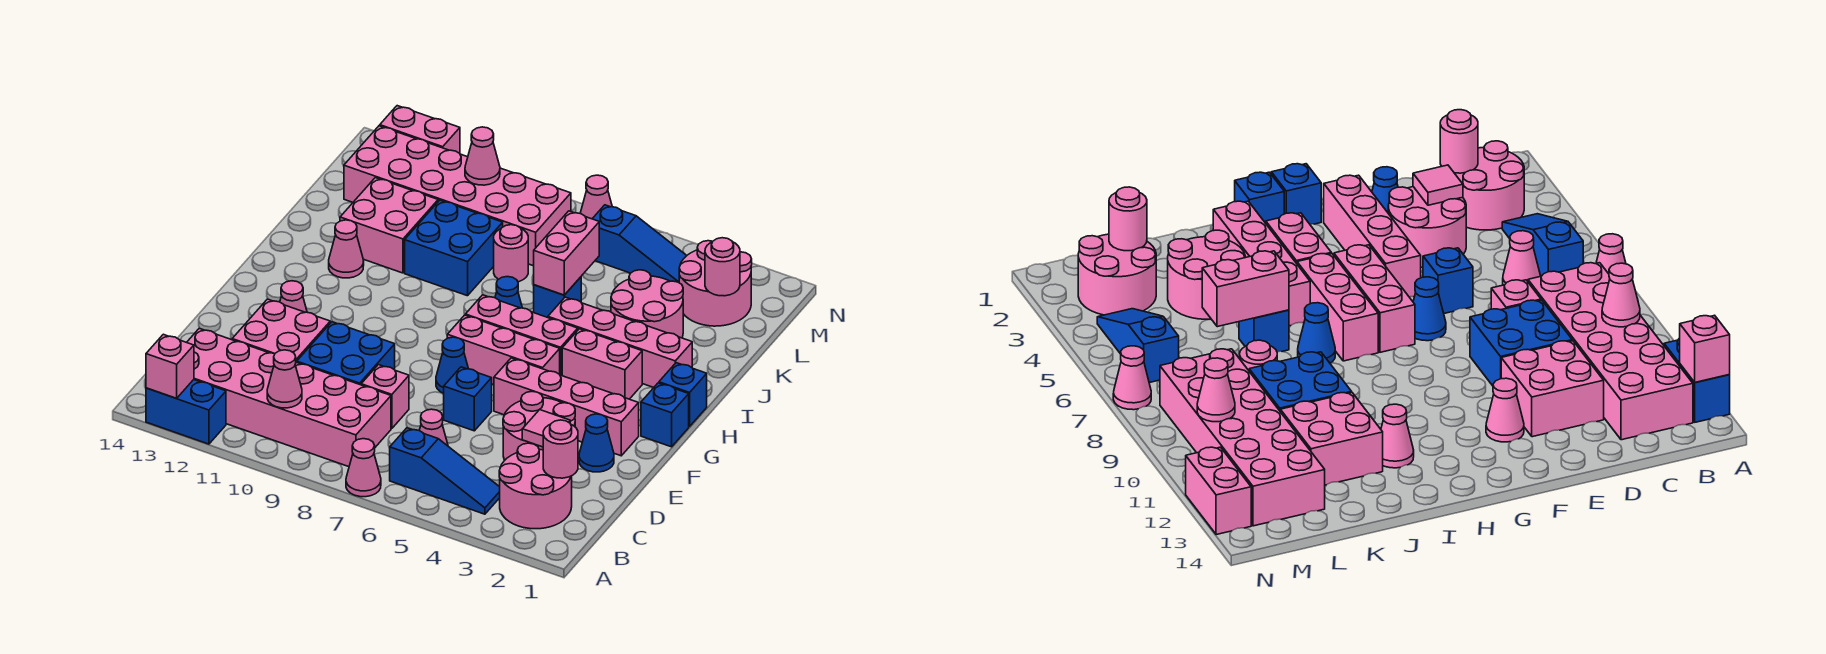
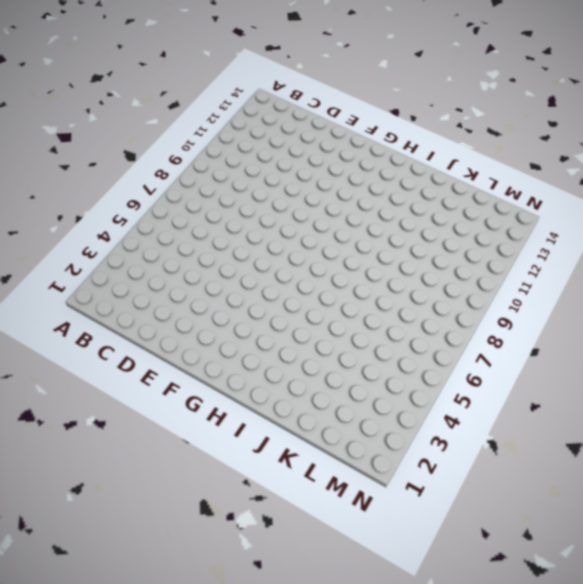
none -> pink 1x1 cone [346,439,381,497]
none -> blue 1x2 brick [146,380,226,444]
none -> pink 2x2 round brick [499,443,572,529]
none -> blue 1x3 slope [390,428,500,514]

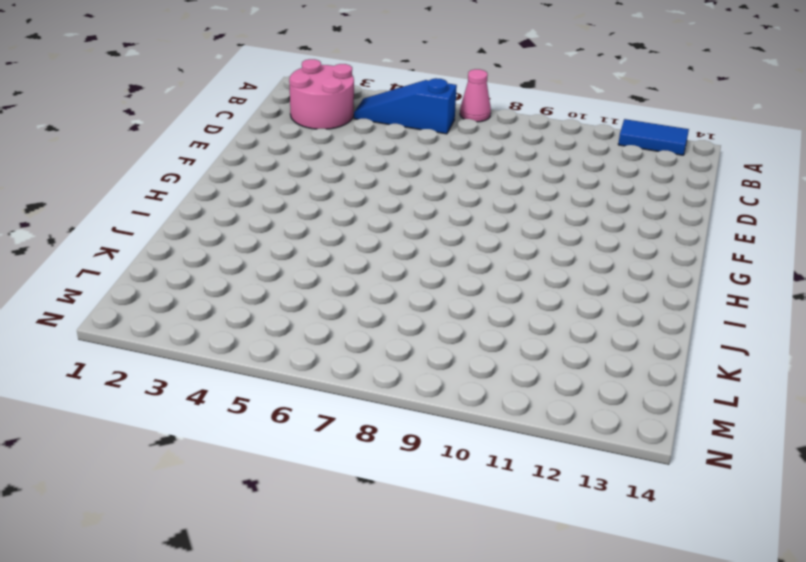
blue 1x2 tile [618,119,689,155] -> blue 1x2 brick [146,380,226,444]
none -> pink 2x6 brick [187,328,391,467]
none -> pink 1x1 cone [419,409,448,446]
none -> pink 2x2 round brick [503,392,575,460]
none -> pink 1x1 brick [361,365,409,429]

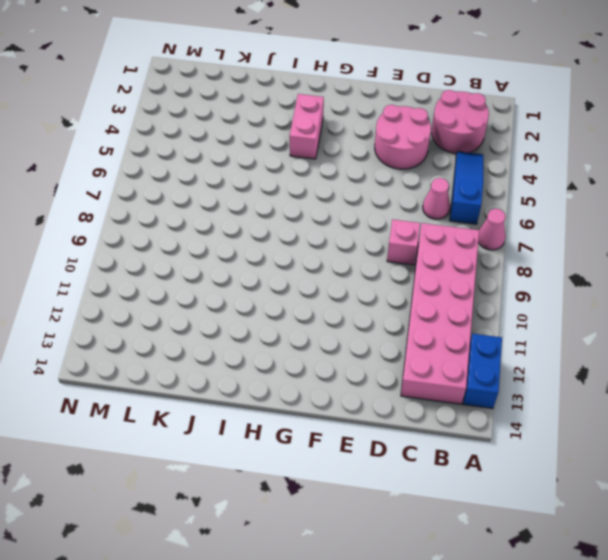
none -> blue 2x2 brick [297,322,395,385]
none -> pink 2x2 brick [232,299,330,362]
none -> blue 1x1 cone [579,414,614,472]
none -> blue 1x1 brick [444,367,492,431]

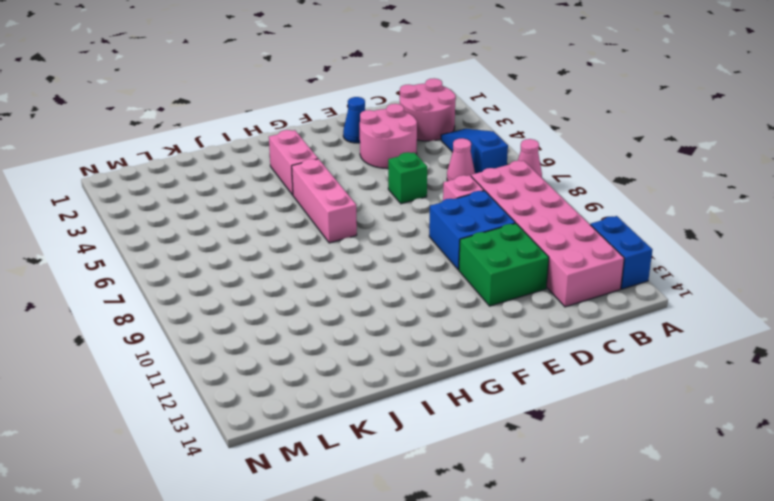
green 2x2 brick [459,223,549,306] -> pink 2x2 brick [232,299,330,362]
green 1x1 brick [388,152,427,204] -> blue 1x1 brick [444,367,492,431]
none -> pink 1x4 brick [494,358,639,456]
none -> blue 1x1 cone [436,337,468,393]
none -> pink 1x1 cone [280,281,307,312]
none -> blue 1x1 brick [641,383,689,447]

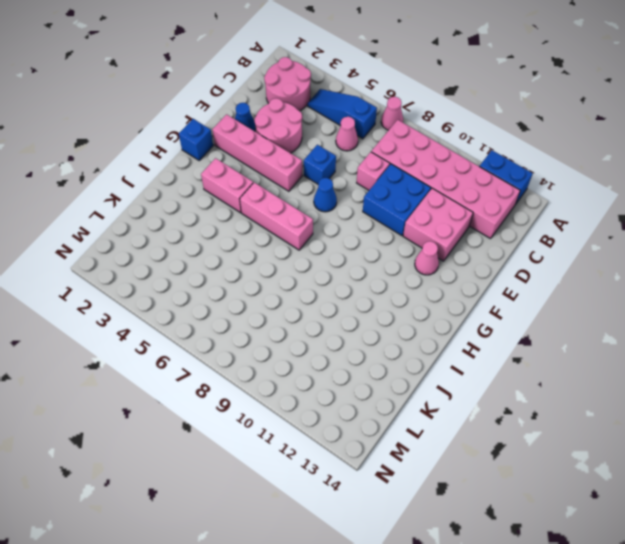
none -> pink 1x3 brick [447,315,560,385]
none -> blue 1x1 brick [659,363,707,427]
none -> pink 1x4 brick [548,297,692,388]
none -> blue 1x1 cone [495,277,522,308]

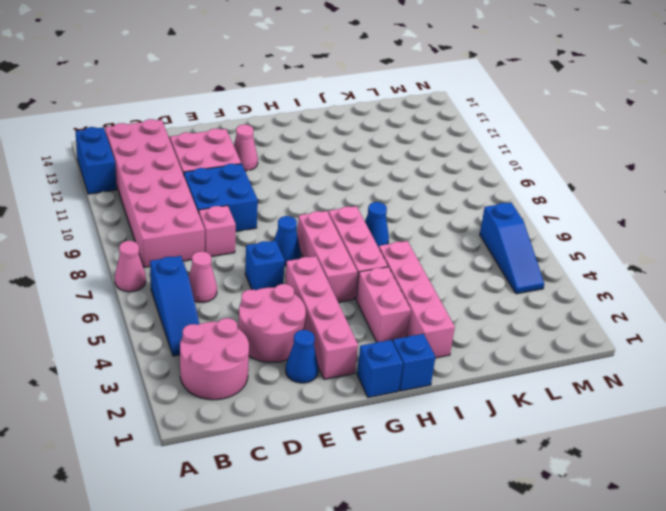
none -> pink 1x1 cone [329,220,364,278]
none -> pink 2x2 round brick [611,270,683,338]
none -> blue 1x1 brick [534,277,581,318]
none -> blue 2x2 brick [405,200,503,296]

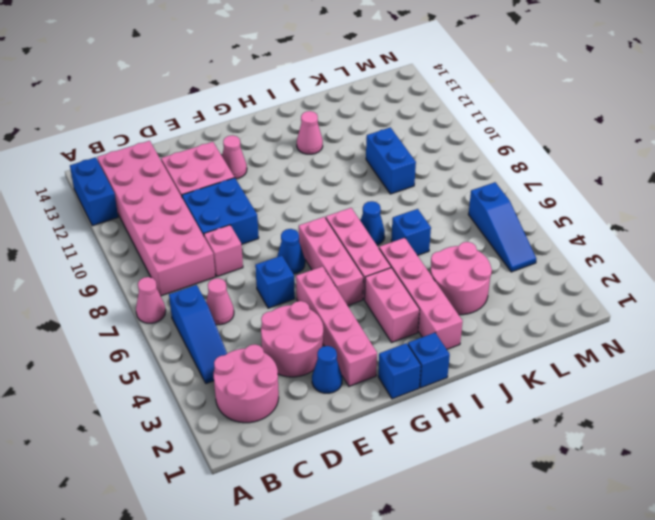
blue 1x2 brick [366,127,416,194] -> blue 2x2 brick [405,200,503,296]
none -> pink 2x2 brick [340,178,438,273]
none -> pink 1x1 round brick [494,225,528,282]
none -> pink 2x2 round brick [679,241,752,326]
none -> pink 2x6 brick [344,126,571,266]

